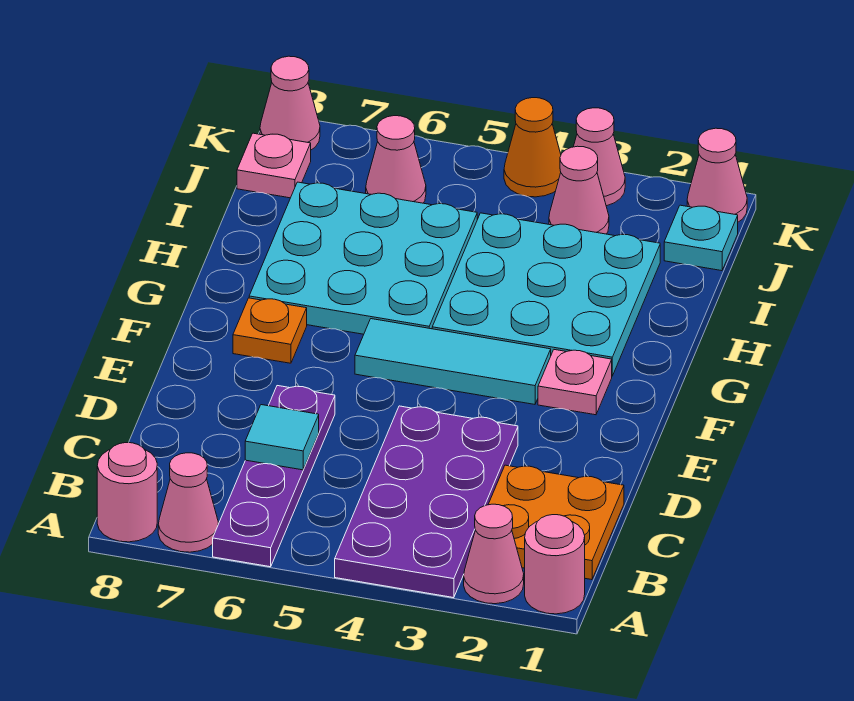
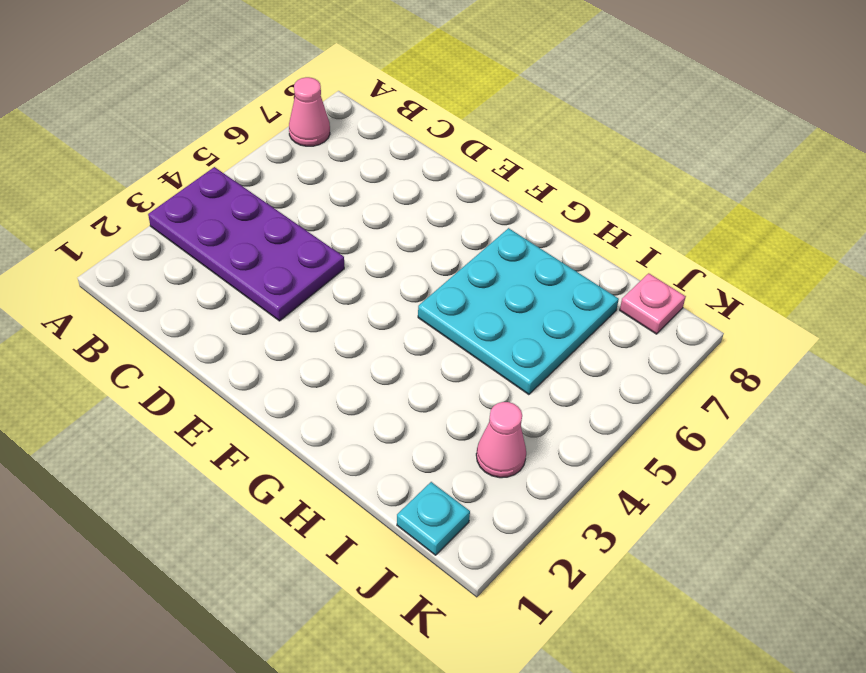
none -> pink 1x1 round brick [525,515,585,614]
none -> pink 1x1 cone [464,504,524,604]
none -> purple 1x4 plate [213,386,335,567]

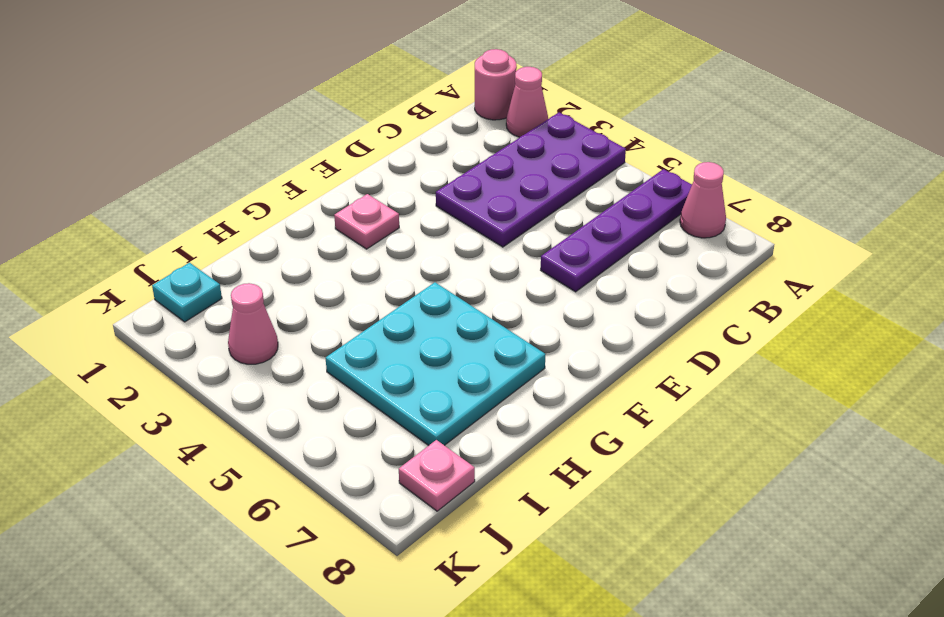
none -> pink 1x1 round brick [97,443,157,542]
none -> orange 2x2 plate [488,465,624,580]
none -> cyan 1x3 tile [355,319,551,404]

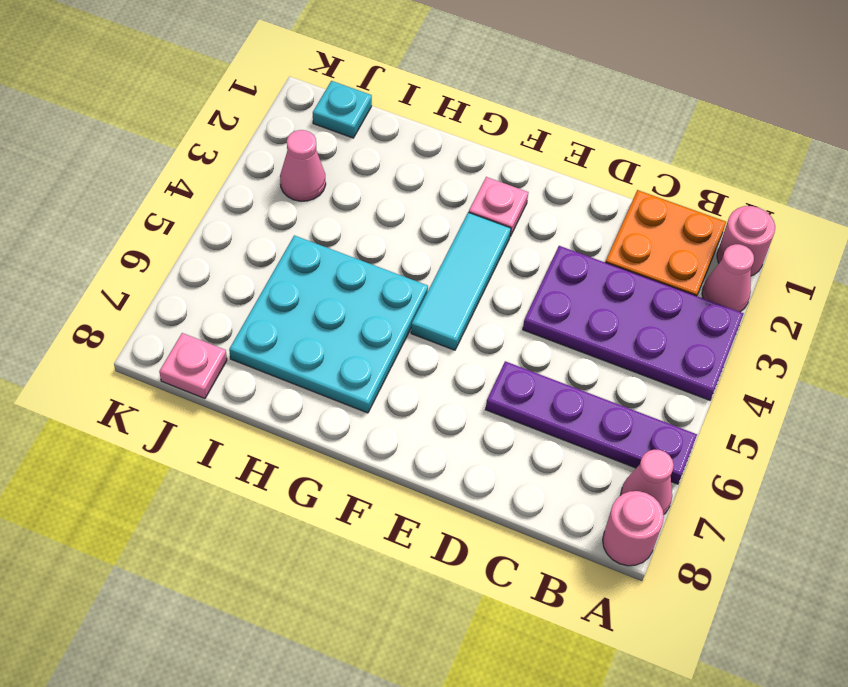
none -> orange 1x1 plate [233,298,307,363]
none -> cyan 3x3 plate [432,213,660,376]
none -> pink 1x1 cone [366,116,426,203]

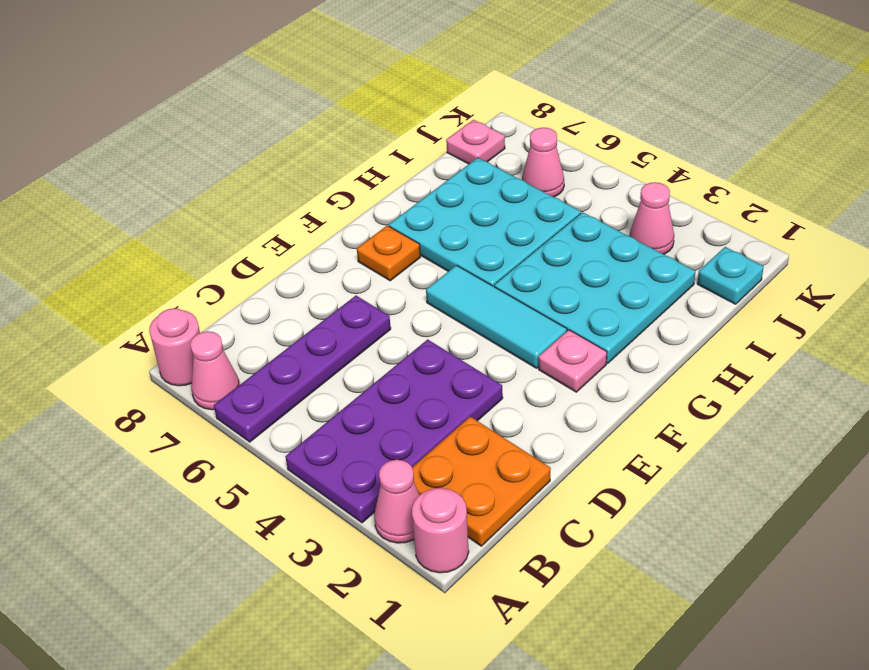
none -> pink 1x1 cone [687,128,747,222]
none -> pink 1x1 cone [574,108,625,206]
none -> orange 1x1 cone [504,98,561,197]

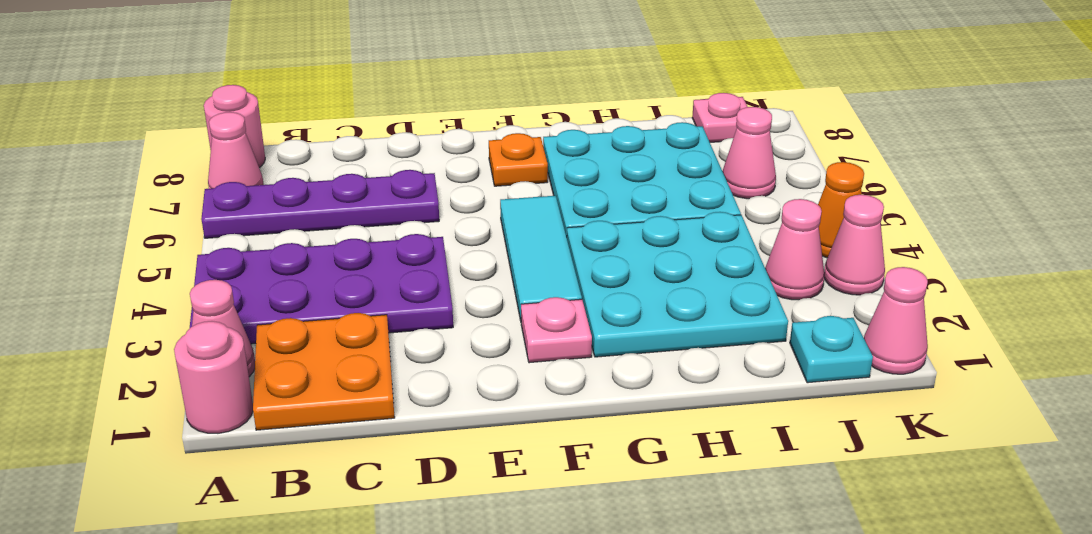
none -> pink 1x1 cone [260,56,320,150]
none -> cyan 1x1 tile [245,405,319,470]

